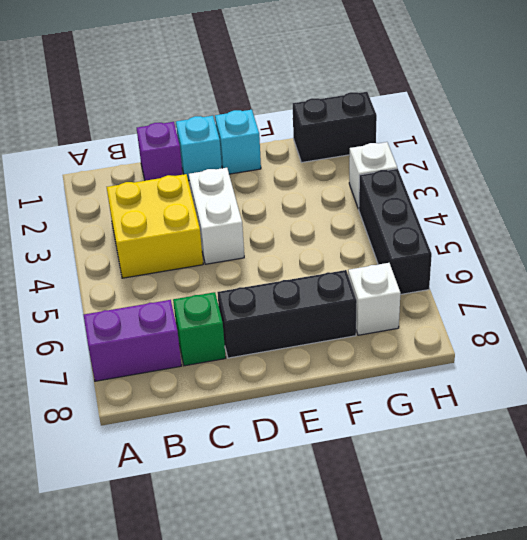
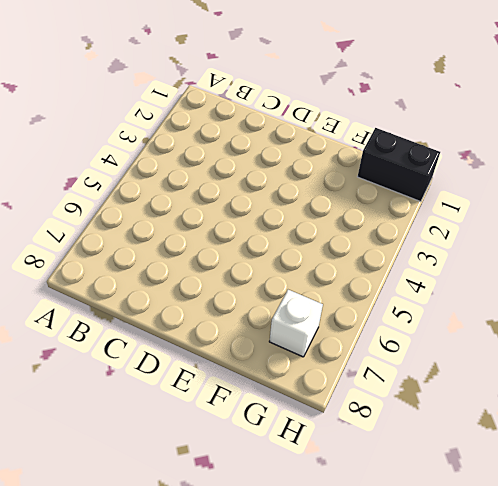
none -> purple 1x2 brick [84,300,182,381]
none -> yellow 2x2 brick [107,174,203,278]
none -> purple 1x1 brick [137,122,183,181]

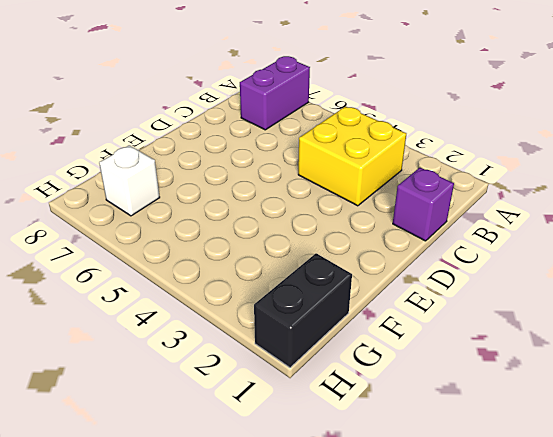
none -> green 1x1 brick [173,292,226,366]
none -> cyan 1x1 brick [176,116,222,181]
none -> white 1x2 brick [189,168,244,264]

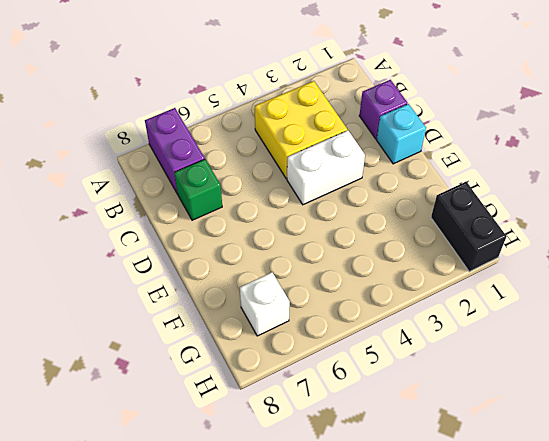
none -> black 1x3 brick [217,270,357,358]
none -> cyan 1x1 brick [215,110,261,174]
none -> white 1x1 brick [349,142,397,209]

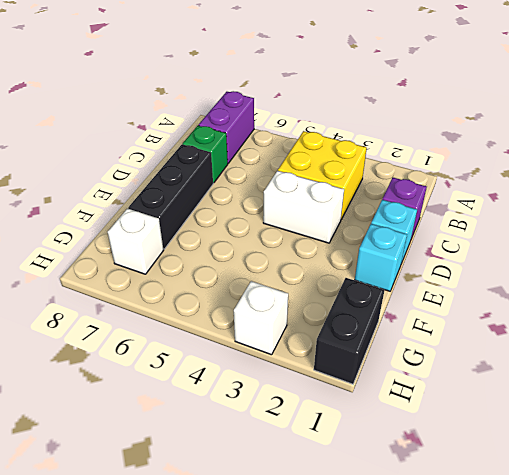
none -> black 1x3 brick [359,169,432,295]

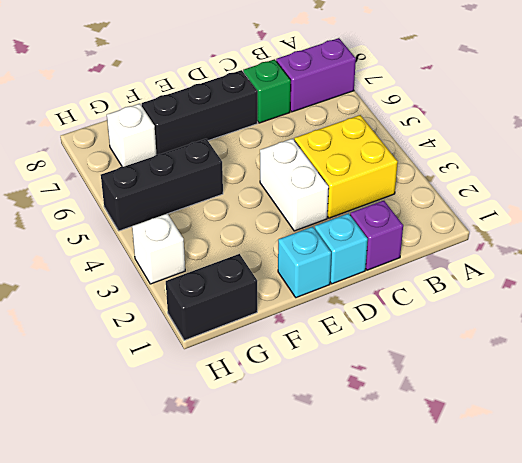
black 1x3 brick [101,139,223,231] -> black 1x3 brick turned to [359,169,432,295]

